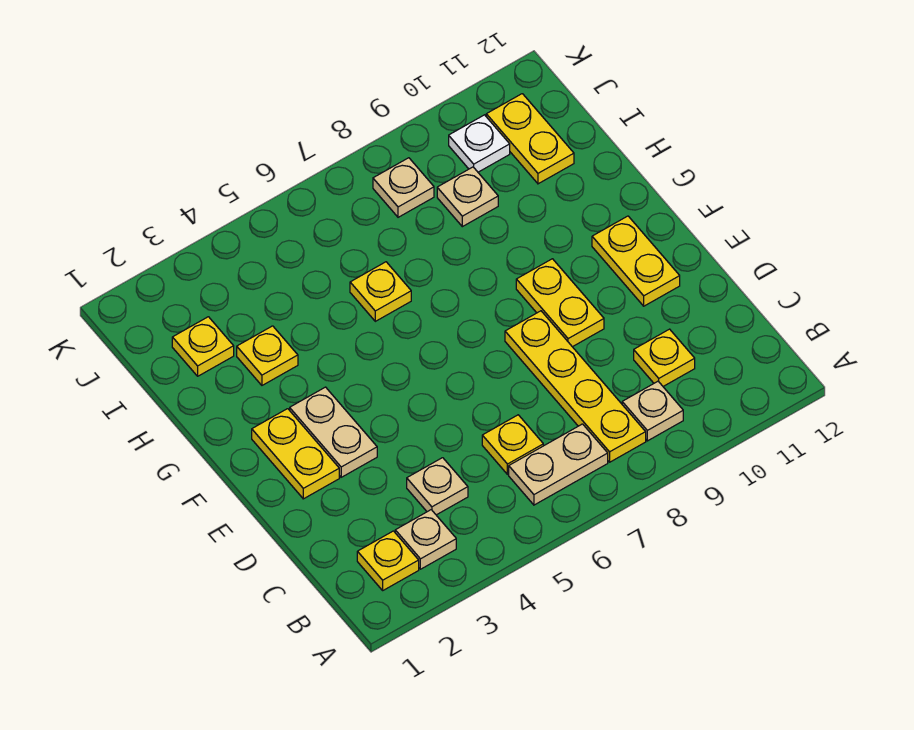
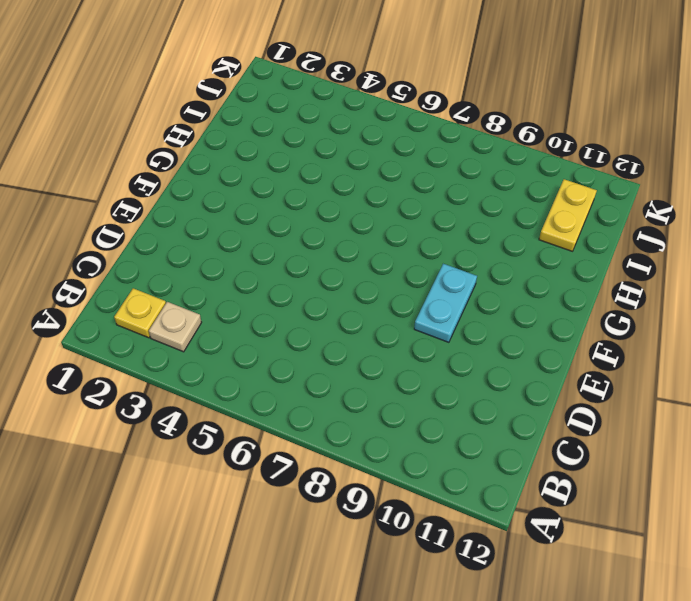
cyan 1x2 plate [414,264,477,342] -> yellow 1x2 plate [516,259,604,347]
none -> tan 1x2 plate [509,424,608,505]
none -> yellow 1x4 plate [505,311,646,462]
none -> tan 1x1 plate [622,381,683,441]

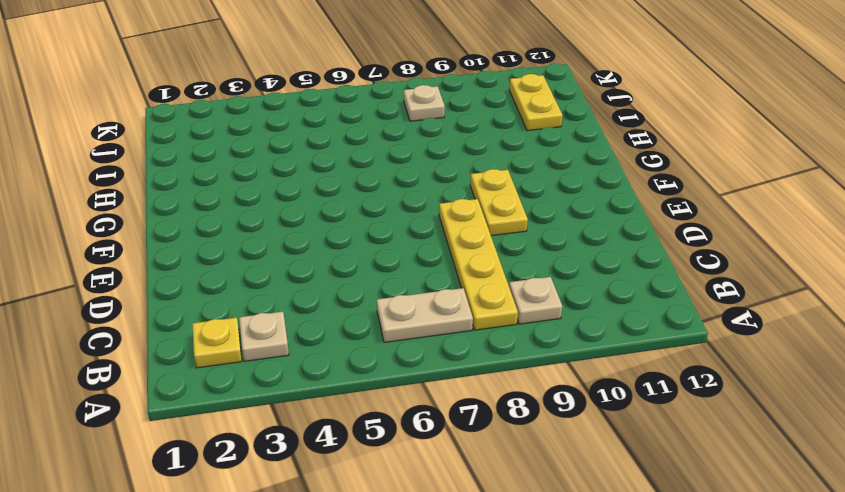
none -> tan 1x1 plate [407,458,468,515]
none -> yellow 1x1 plate [482,415,543,474]
none -> yellow 1x1 plate [634,329,695,386]

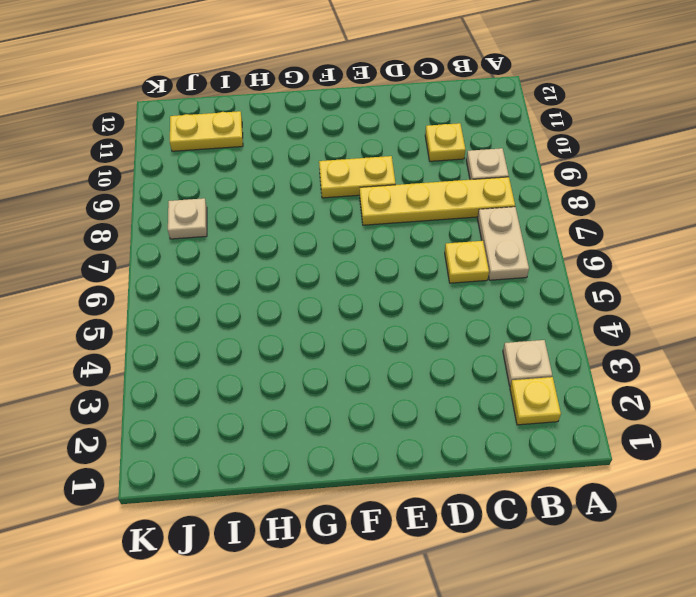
none -> tan 1x1 plate [407,458,468,515]
none -> yellow 1x2 plate [252,409,339,499]
none -> tan 1x2 plate [290,387,377,477]

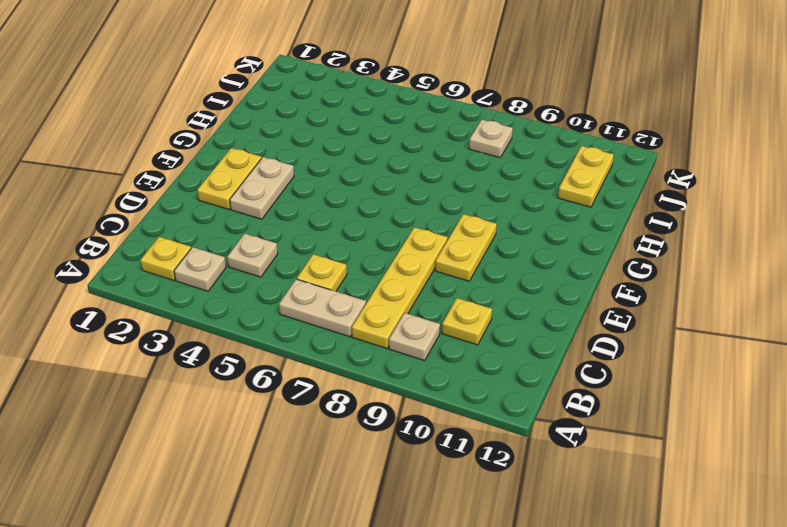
none -> yellow 1x2 plate [592,216,680,306]
none -> yellow 1x1 plate [237,326,298,385]
none -> yellow 1x1 plate [350,262,411,321]

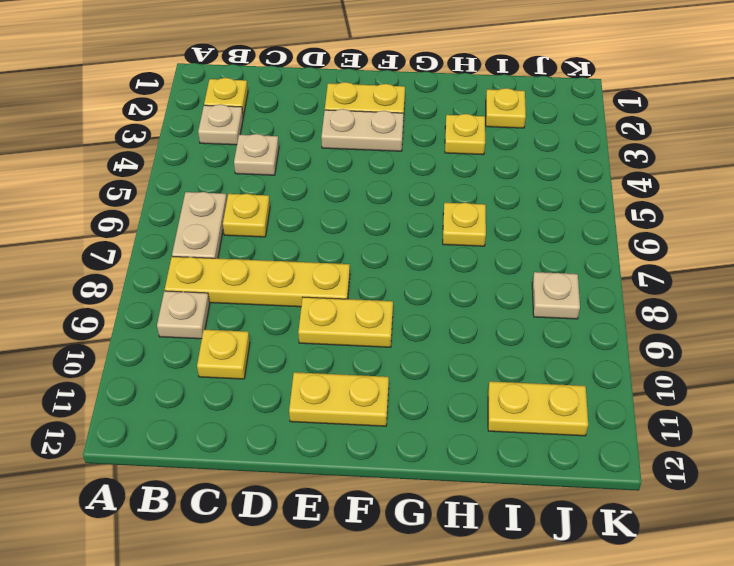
none -> tan 1x1 plate [437,167,498,227]
none -> white 1x1 plate [449,115,510,172]

